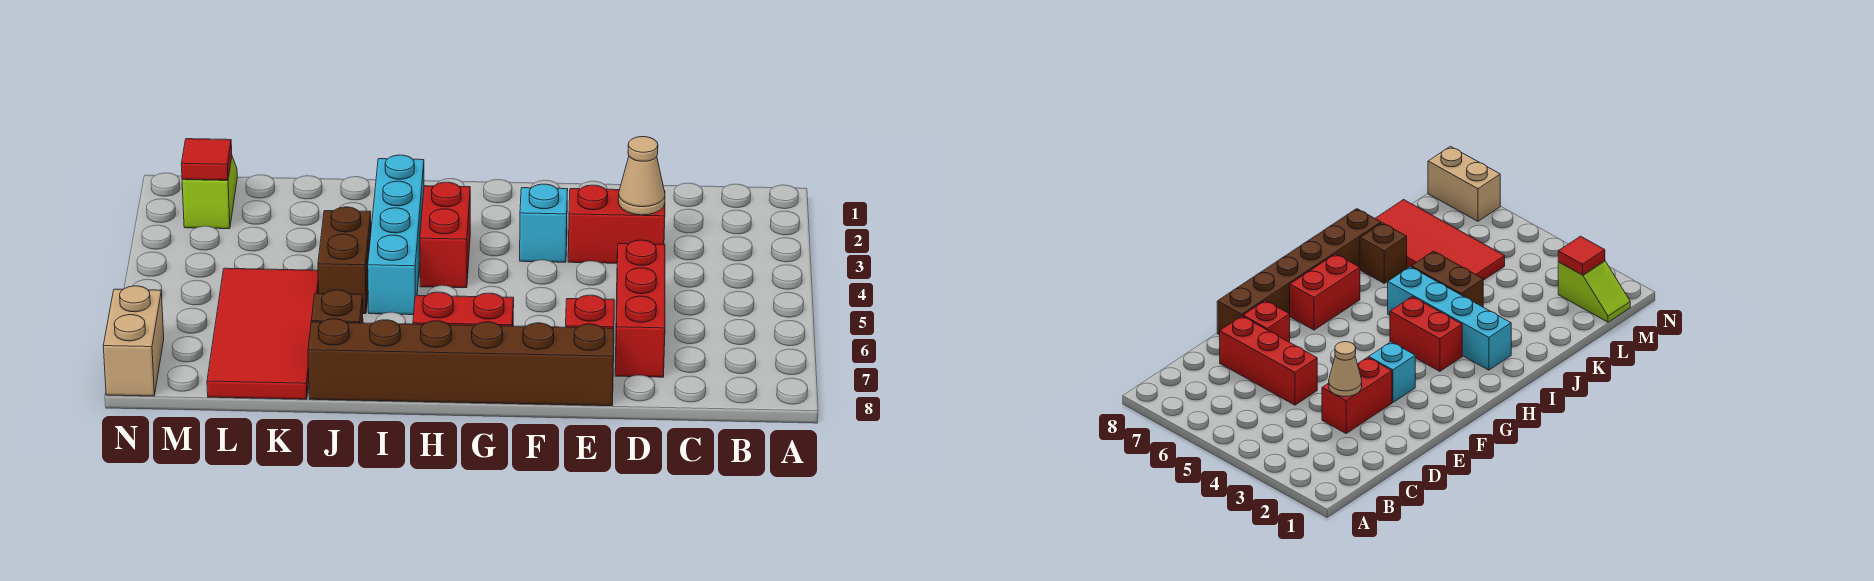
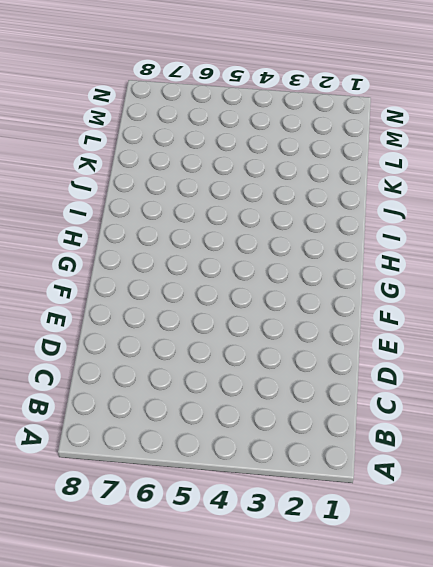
none -> red 1x2 brick [568,185,665,263]
none -> red 1x3 brick [615,240,665,377]
none -> red 1x1 brick [566,295,614,328]

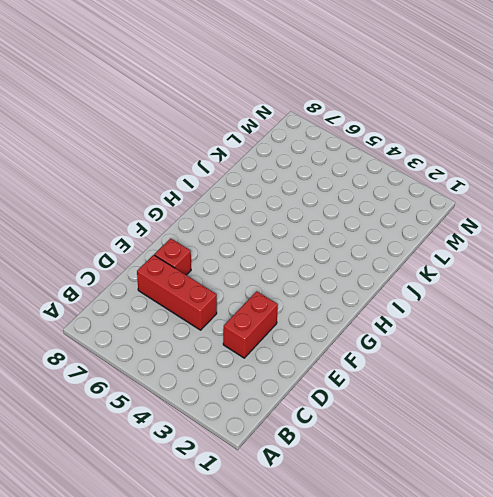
none -> brown 1x6 brick [308,319,614,406]
none -> cyan 1x1 brick [520,184,568,262]
none -> red 1x2 brick [413,292,514,326]

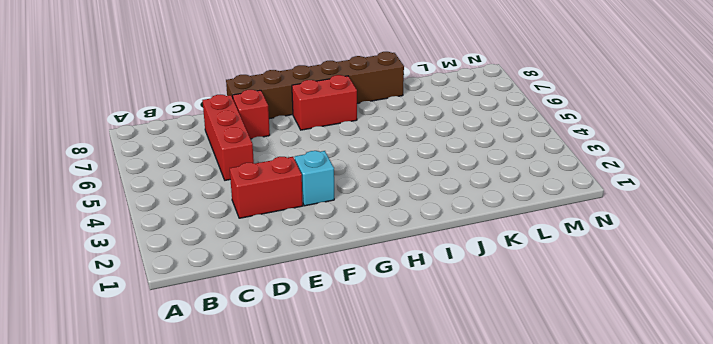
none -> red 1x2 brick [420,182,470,288]
none -> cyan 1x4 brick [368,155,424,315]
none -> brown 1x2 brick [318,207,371,314]

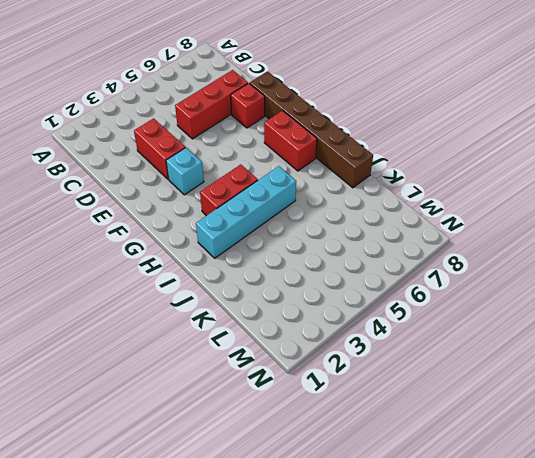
none -> brown 1x2 brick [318,207,371,314]
none -> brown 1x1 brick [311,290,363,323]
none -> red 2x4 tile [207,268,319,399]

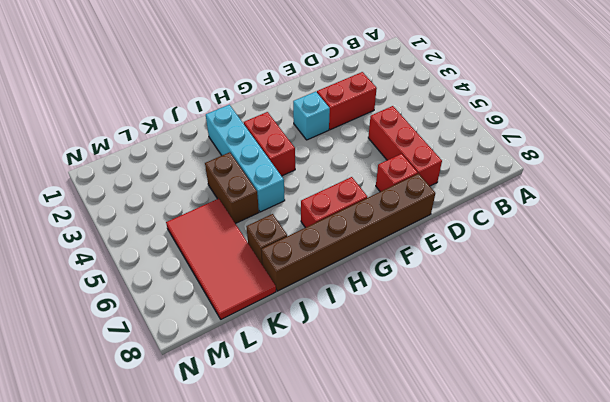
none -> lime 1x2 slope [182,157,237,229]
none -> tan 1x2 brick [103,286,164,396]
none -> tan 1x1 cone [618,137,665,215]

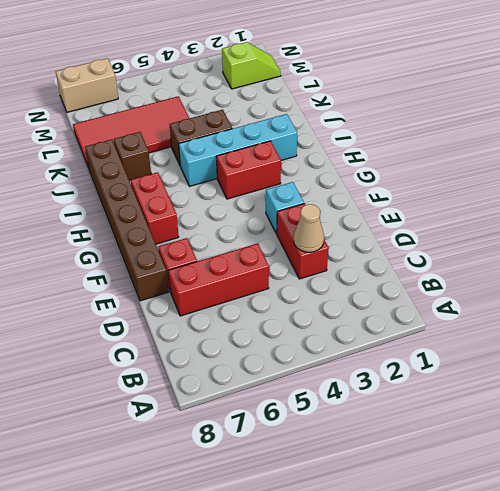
none -> red 1x1 tile [181,139,232,180]

